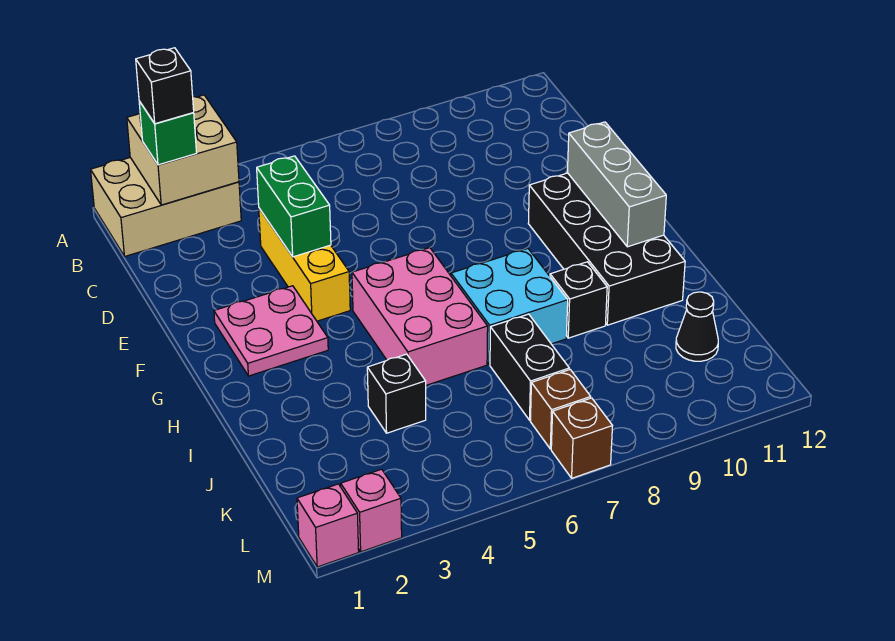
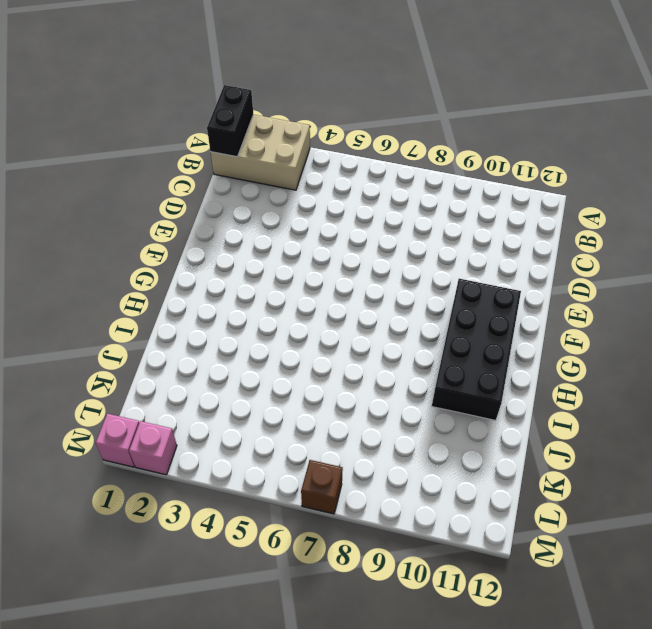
black 1x2 brick [207,85,253,157] -> black 1x2 brick moved to [490,314,569,420]
none -> yellow 1x3 brick [259,208,350,321]
none -> pink 2x2 plate [214,286,328,376]
none -> pink 2x3 brick [352,248,488,385]

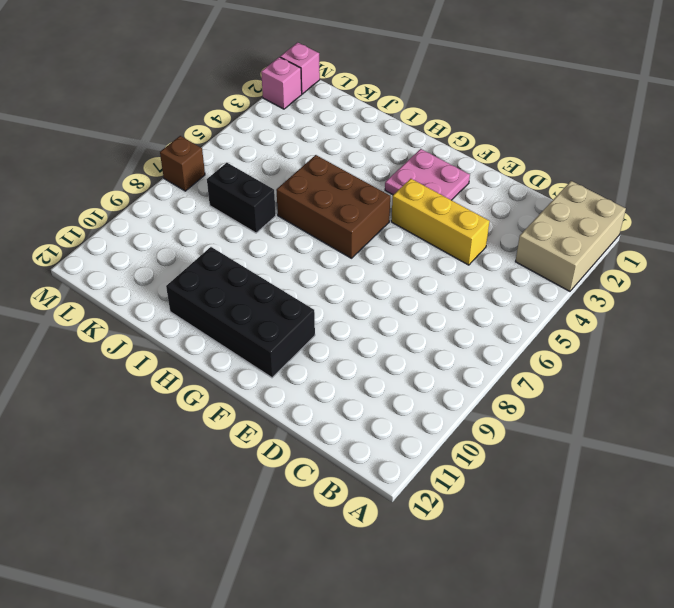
brown 2x3 brick [276,155,390,258] -> pink 2x3 brick [352,248,488,385]
none -> cyan 2x2 brick [451,249,568,364]
none -> black 1x1 brick [550,262,607,338]
none -> black 1x1 brick [367,354,426,433]

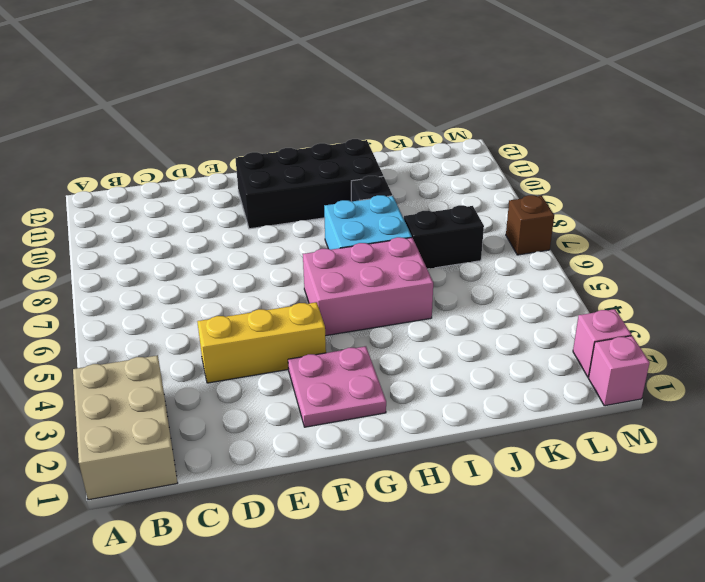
none -> black 1x1 brick [367,354,426,433]
none -> black 1x1 cone [676,292,718,361]
none -> brown 1x1 brick [530,370,591,449]

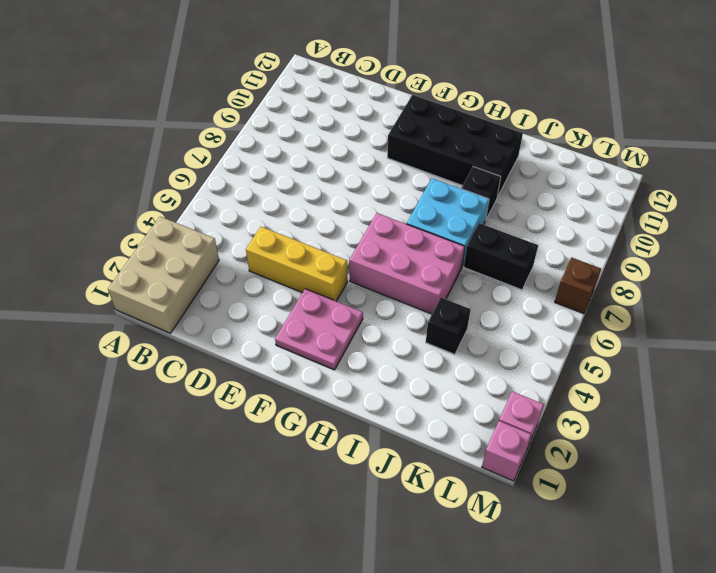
none -> black 1x1 cone [676,292,718,361]
none -> brown 1x1 brick [530,370,591,449]
none -> tan 2x2 brick [127,95,239,205]

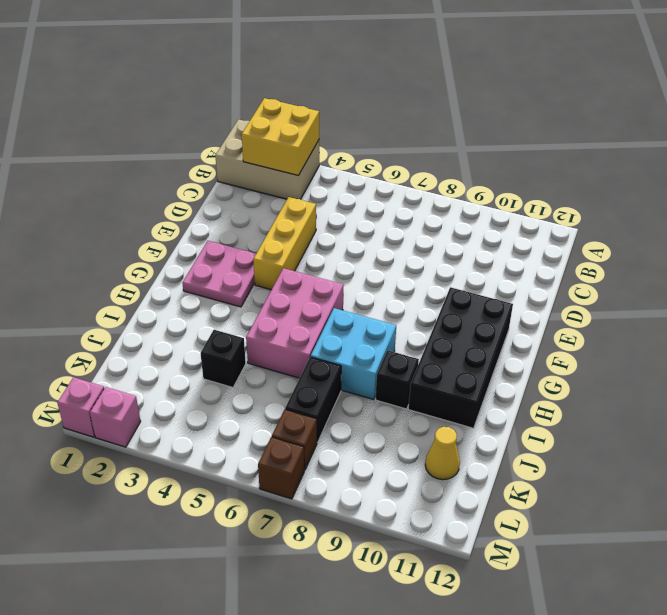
yellow 2x2 brick [242,98,319,176] -> tan 2x2 brick [127,95,239,205]
yellow 1x1 cone [425,427,460,480] -> black 1x1 cone [676,292,718,361]
none -> green 1x2 brick [257,156,331,257]
none -> grey 1x3 brick [567,122,666,247]
none -> green 1x1 brick [139,101,197,165]

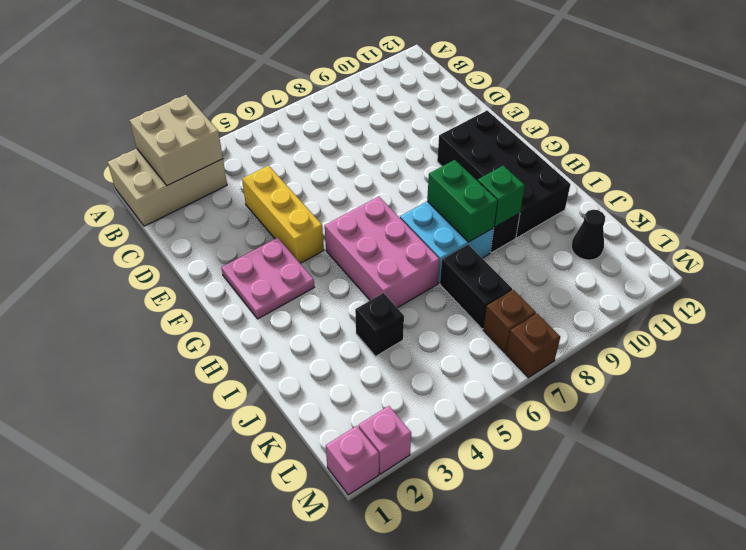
green 1x2 brick [427,160,498,242] -> green 1x2 brick moved to [257,156,331,257]
green 1x1 brick [478,166,525,227] -> green 1x1 brick moved to [139,101,197,165]
none -> grey 1x3 brick [567,122,666,247]
none -> black 1x1 brick [136,48,194,124]

